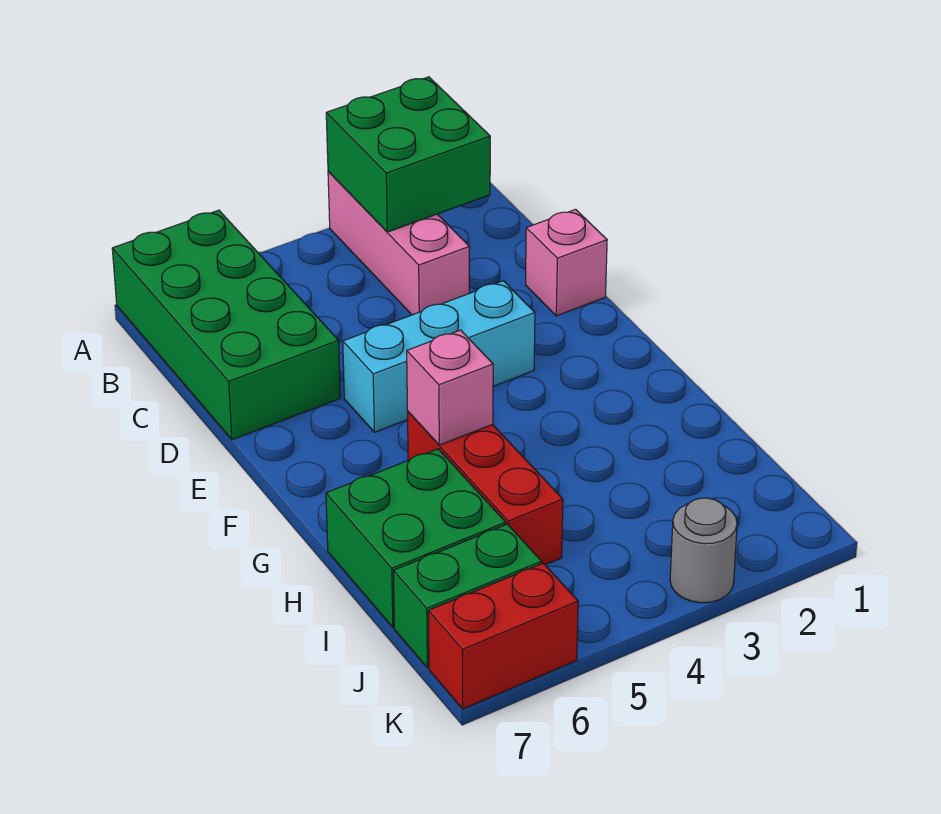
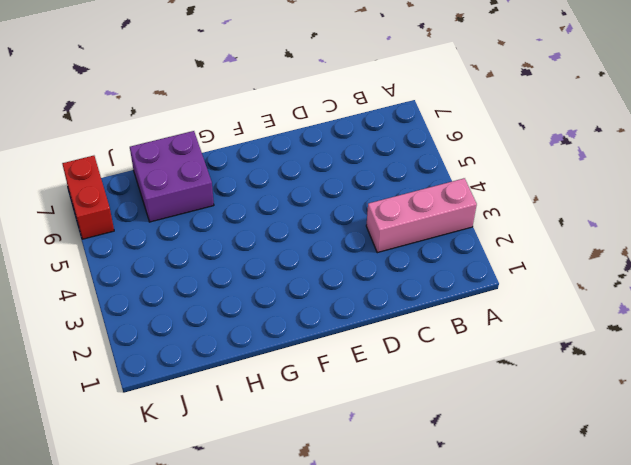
purple 2x2 brick [130,131,214,222] -> green 2x2 brick [326,449,506,627]
none -> green 2x4 brick [112,210,340,440]
none -> pink 1x1 brick [526,209,607,316]

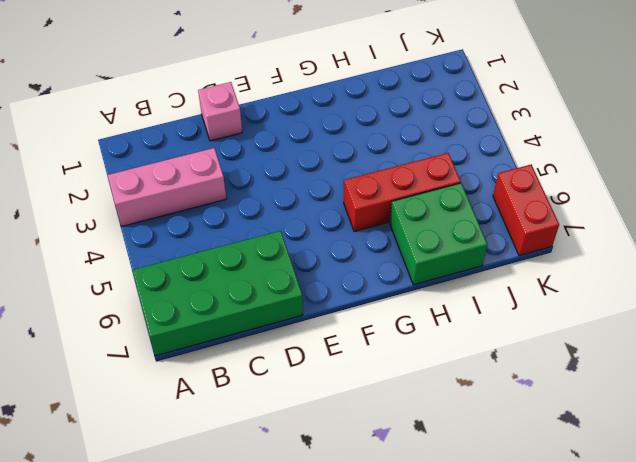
none -> cyan 1x3 brick [343,281,535,432]
none -> green 1x2 brick [393,524,542,668]

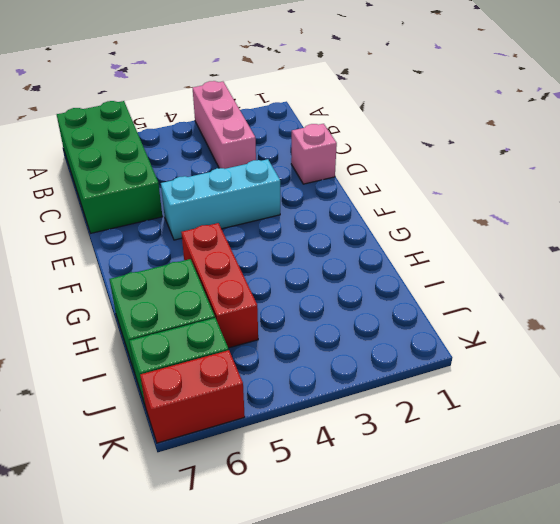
none -> grey 1x1 round brick [670,498,737,603]
none -> green 2x2 brick [326,77,490,232]

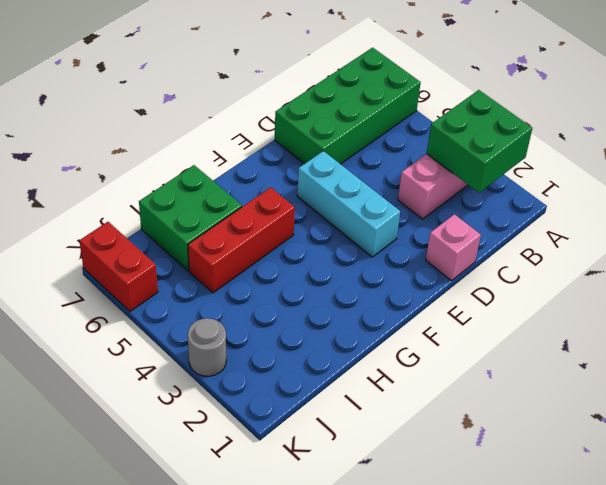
none -> green 1x2 brick [393,524,542,668]
none -> pink 1x1 brick [407,330,493,445]

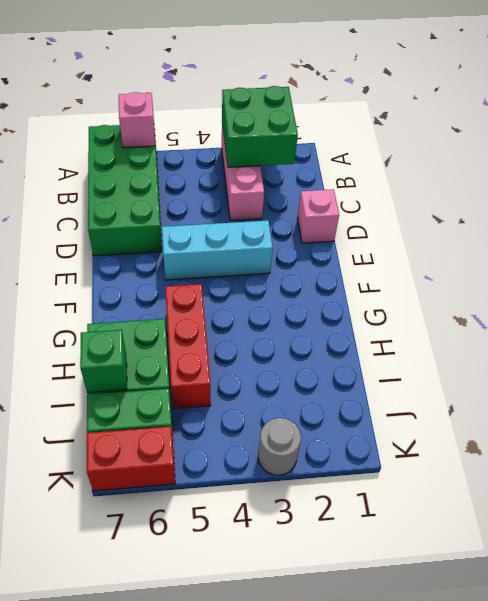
pink 1x1 brick [119,92,155,148] -> pink 1x1 brick moved to [407,330,493,445]
green 1x1 brick [80,330,127,393] -> none

